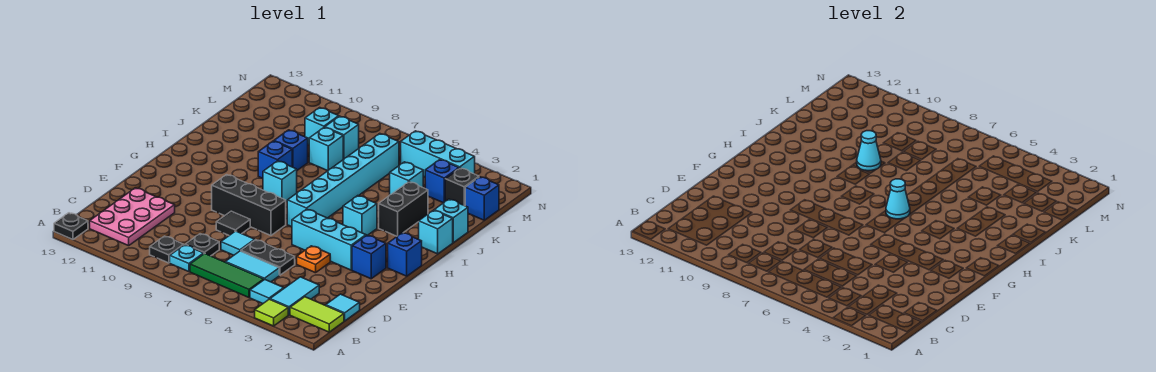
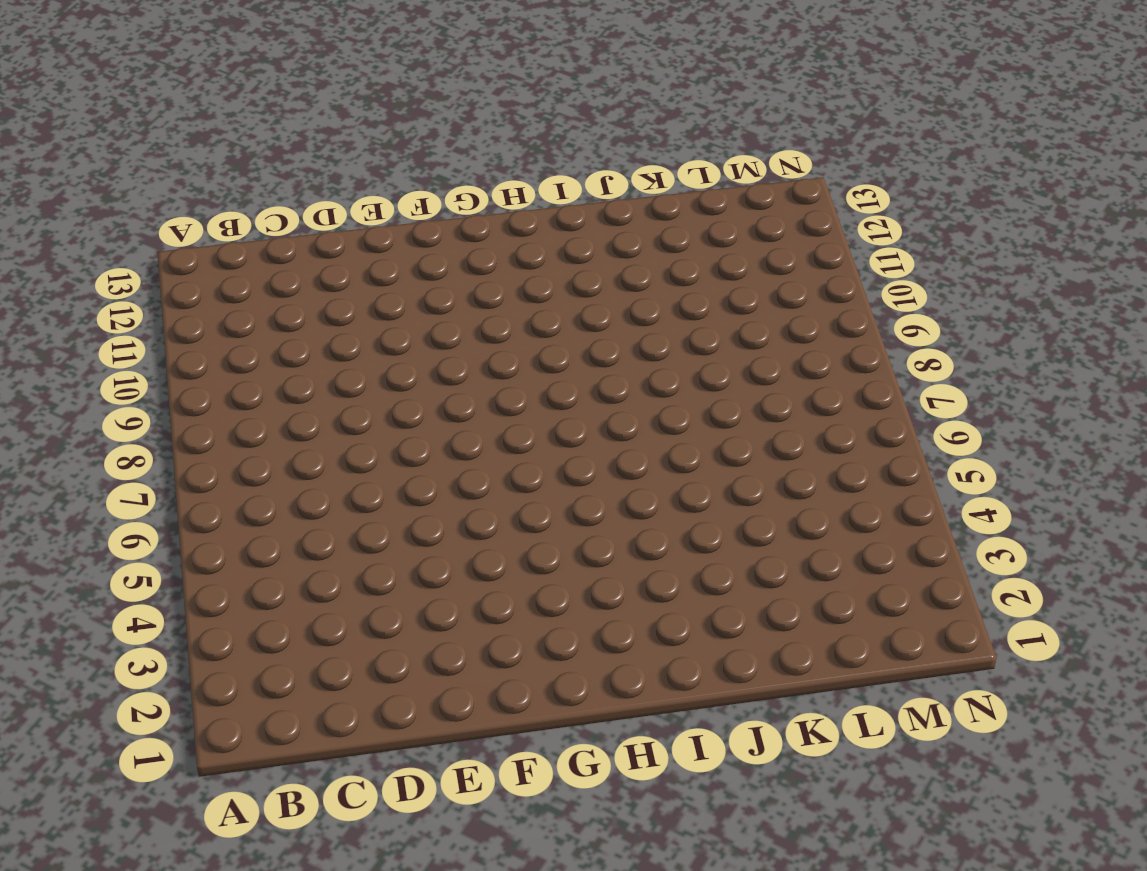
none -> lime 1x1 tile [255,299,288,326]
none -> black 1x1 plate [54,213,88,239]
none -> lime 1x2 tile [290,297,344,332]
none -> cyan 1x2 tile [270,277,319,315]

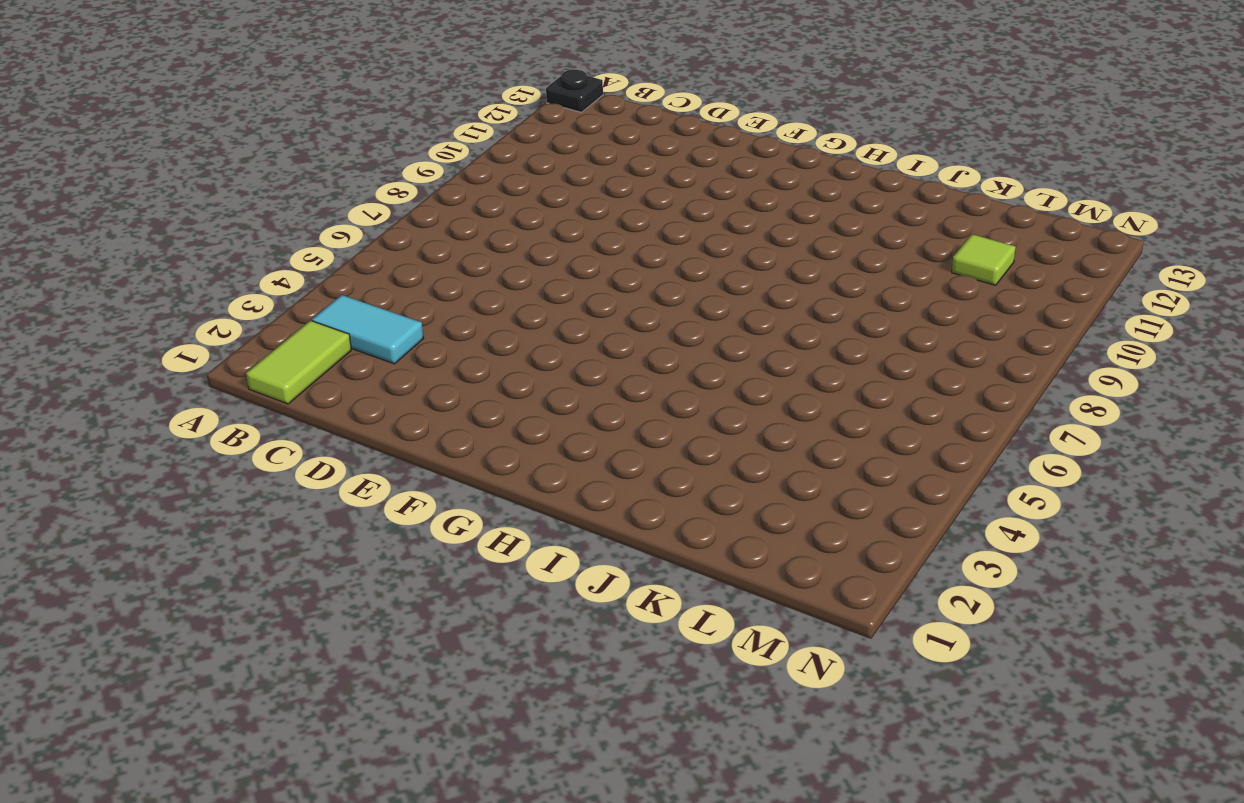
lime 1x1 tile [952,234,1016,285] -> lime 1x1 tile moved to [255,299,288,326]
none -> cyan 1x1 tile [250,280,284,304]
none -> green 1x3 tile [190,253,264,298]
none -> cyan 1x1 plate [170,245,204,272]
none -> black 1x1 plate [150,236,184,263]

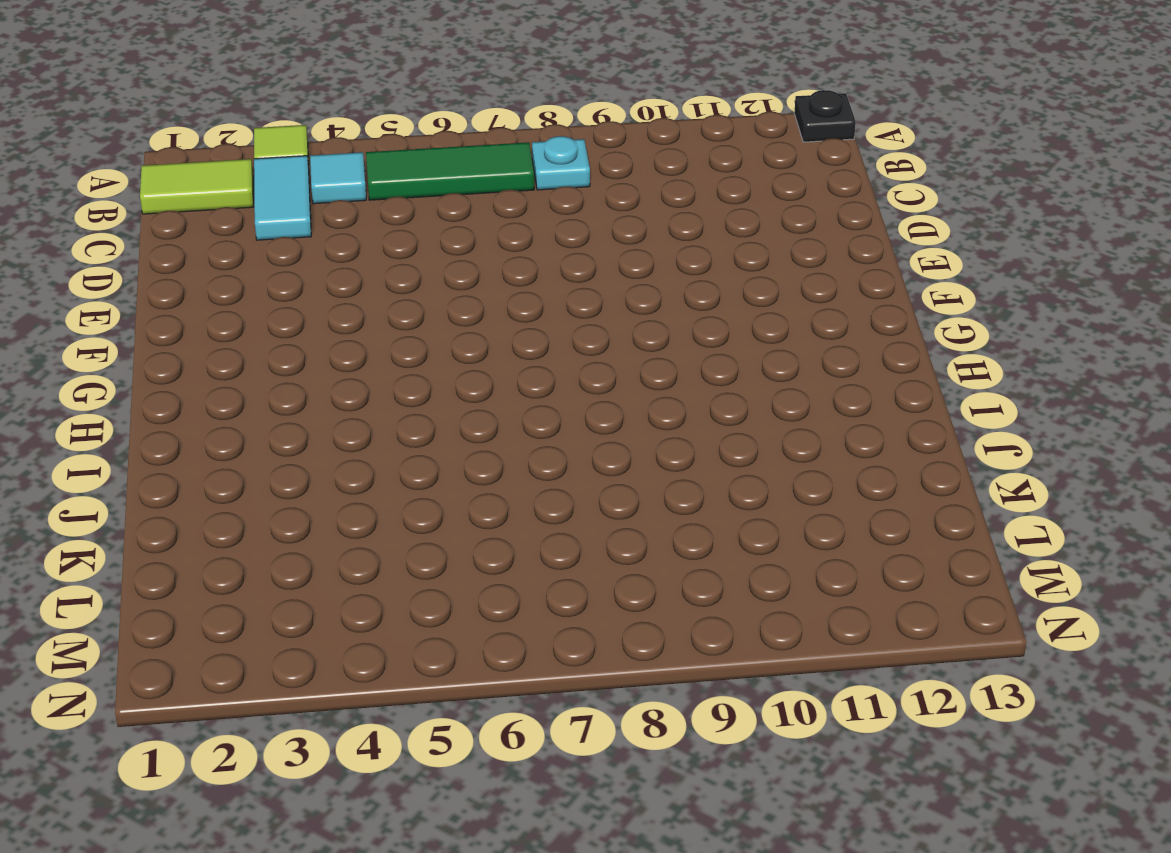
none -> black 1x1 plate [150,236,184,263]
none -> pink 2x3 plate [90,188,175,246]
none -> cyan 1x1 tile [326,294,360,321]
none -> cyan 1x2 tile [226,251,279,282]

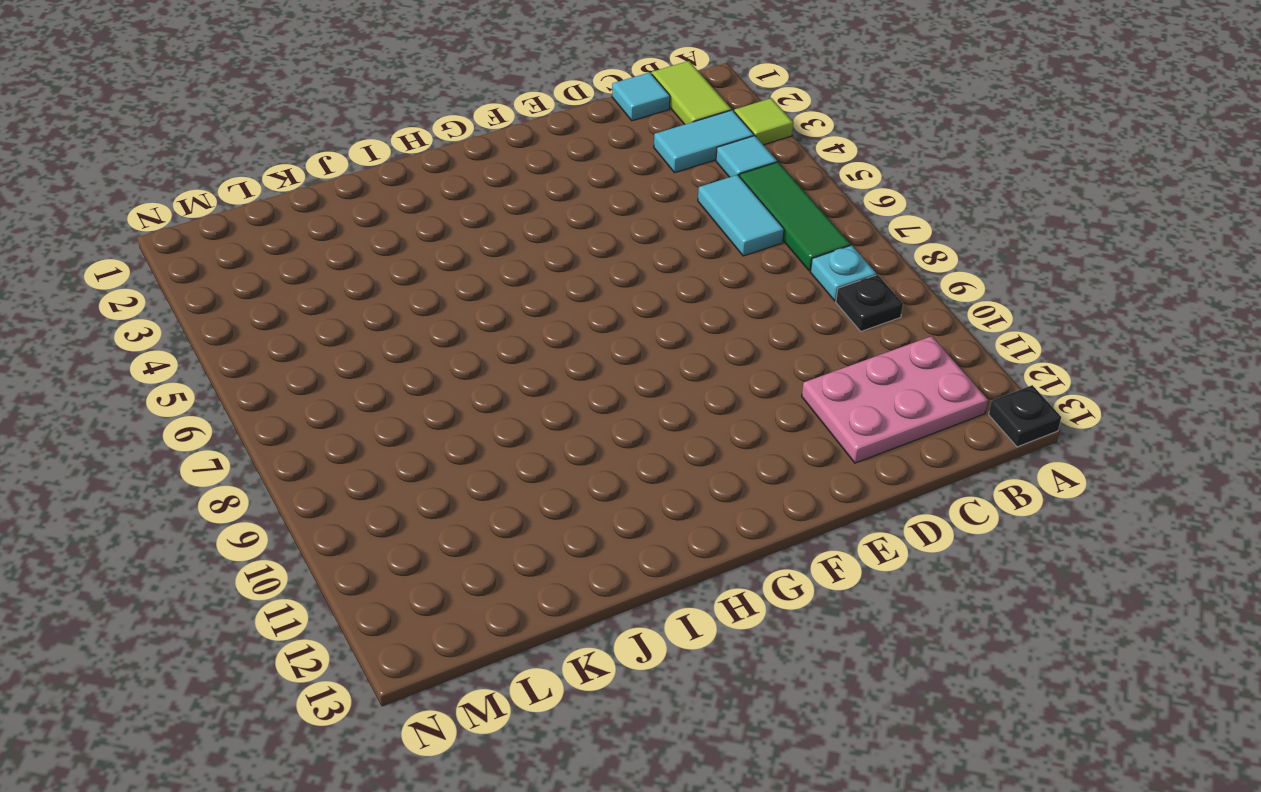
none -> black 1x1 plate [185,234,219,256]
none -> black 1x2 plate [241,240,295,275]
none -> cyan 1x1 tile [221,231,255,255]
none -> orange 1x1 plate [297,246,330,273]

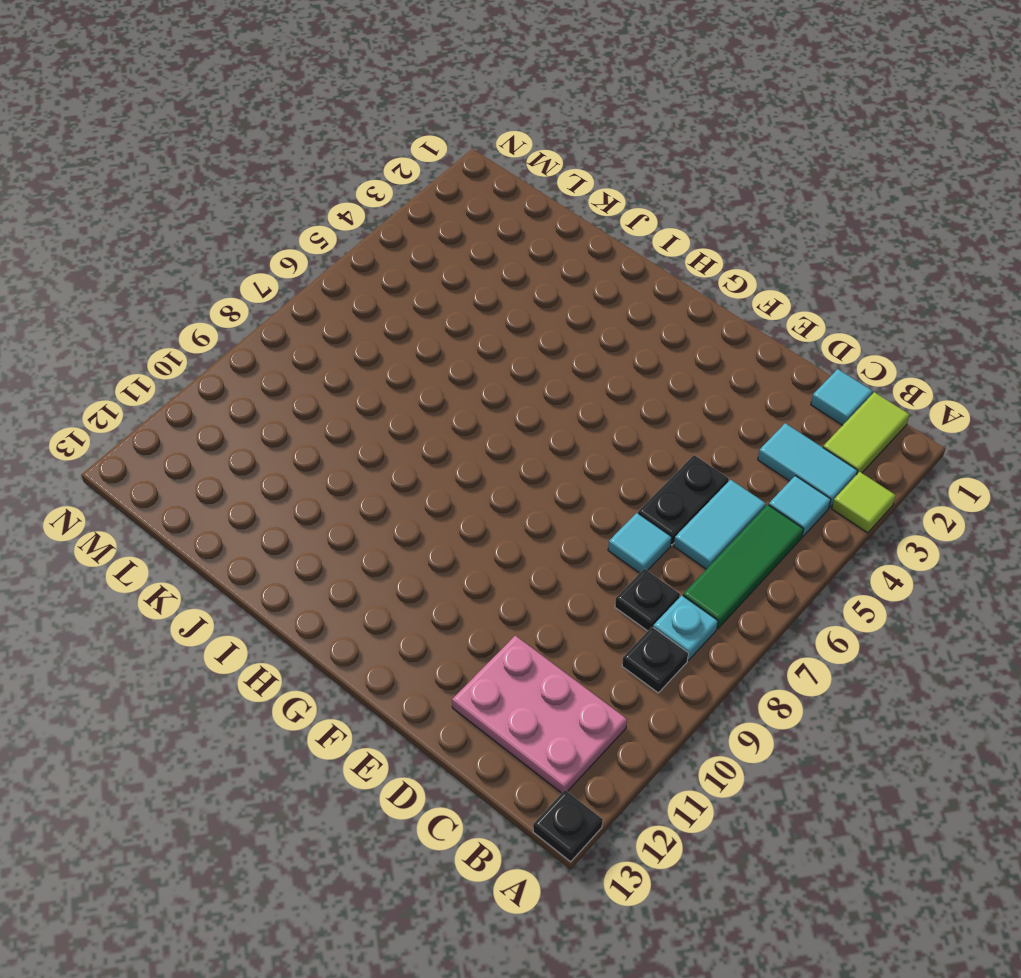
none -> orange 1x1 plate [297,246,330,273]
none -> black 1x1 tile [216,211,250,235]
none -> blue 1x1 brick [352,235,386,279]
none -> cyan 1x3 brick [292,209,366,270]

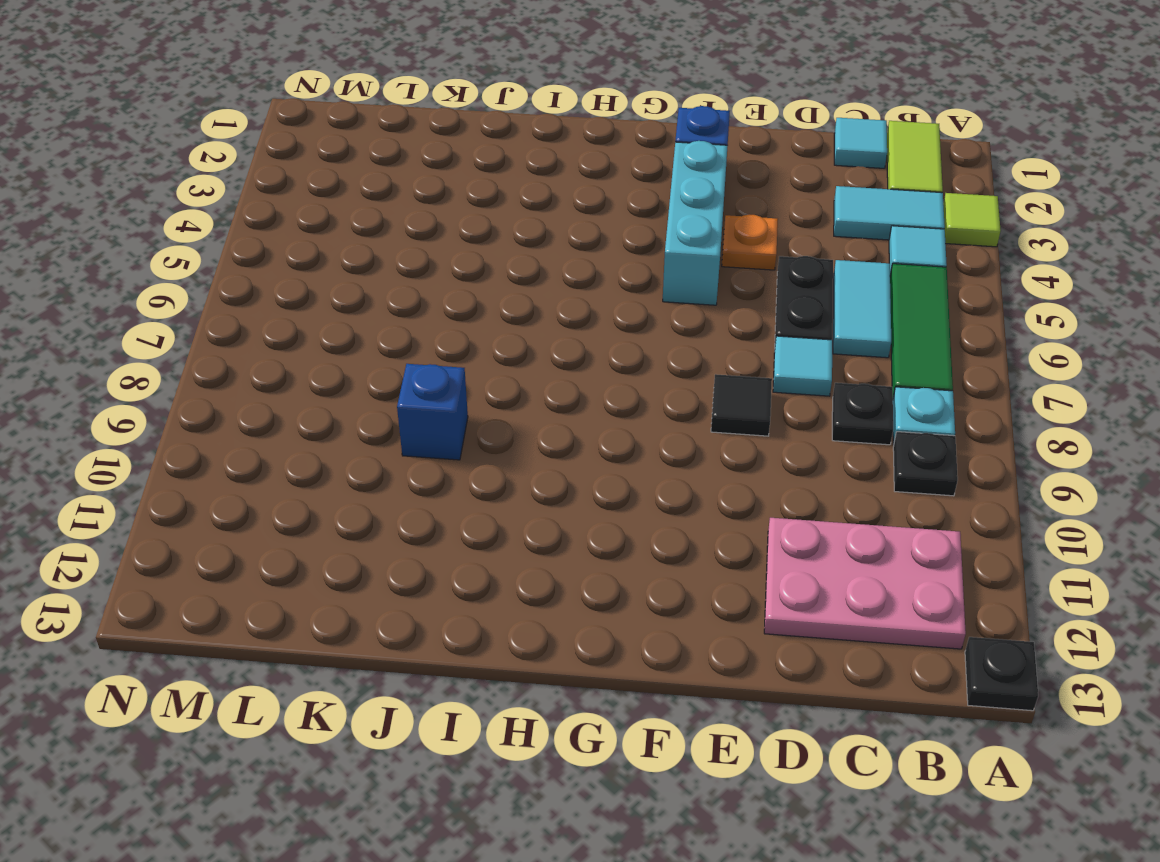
none -> black 1x3 brick [212,175,286,235]
none -> blue 1x1 brick [388,233,422,276]
none -> cyan 1x6 brick [287,134,399,227]
none -> cyan 1x1 brick [343,196,377,235]

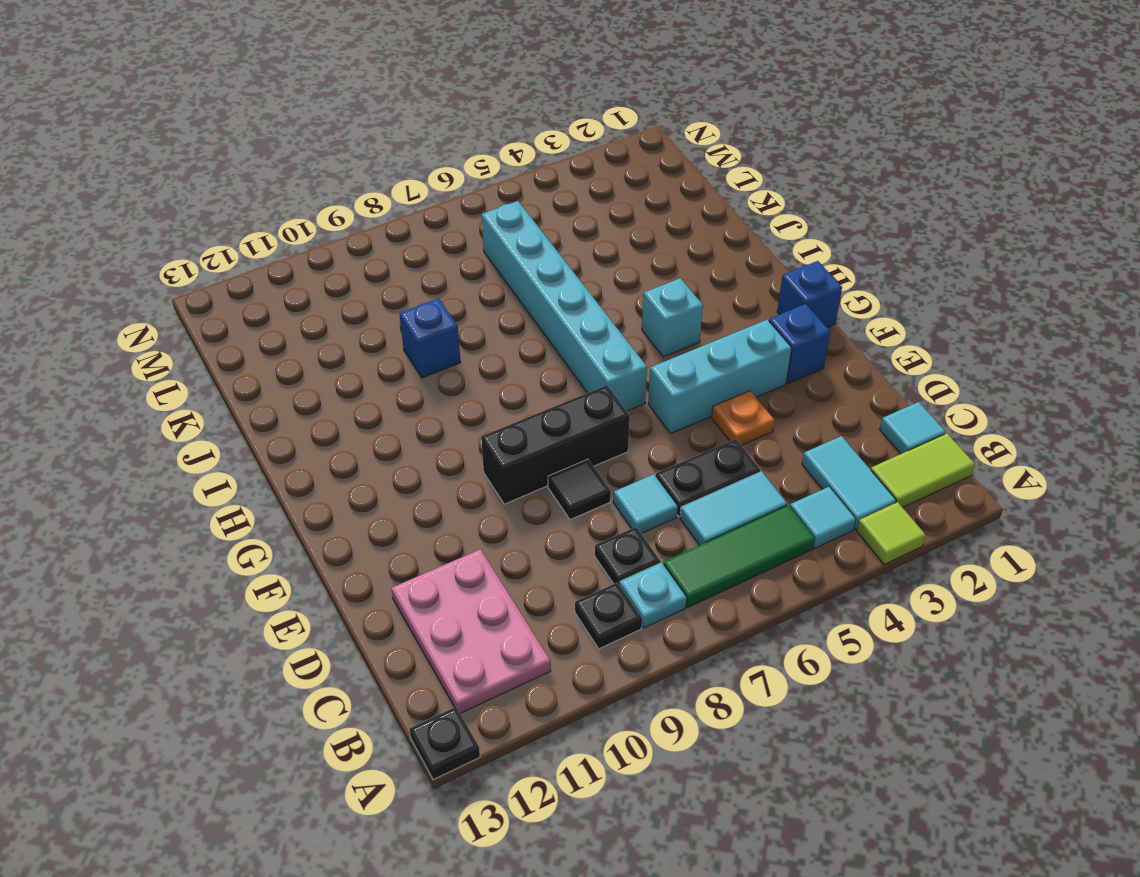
none -> cyan 1x1 brick [263,161,297,201]
none -> cyan 1x1 brick [419,210,453,254]
none -> black 1x2 brick [379,182,428,236]
none -> blue 1x1 brick [258,141,292,179]

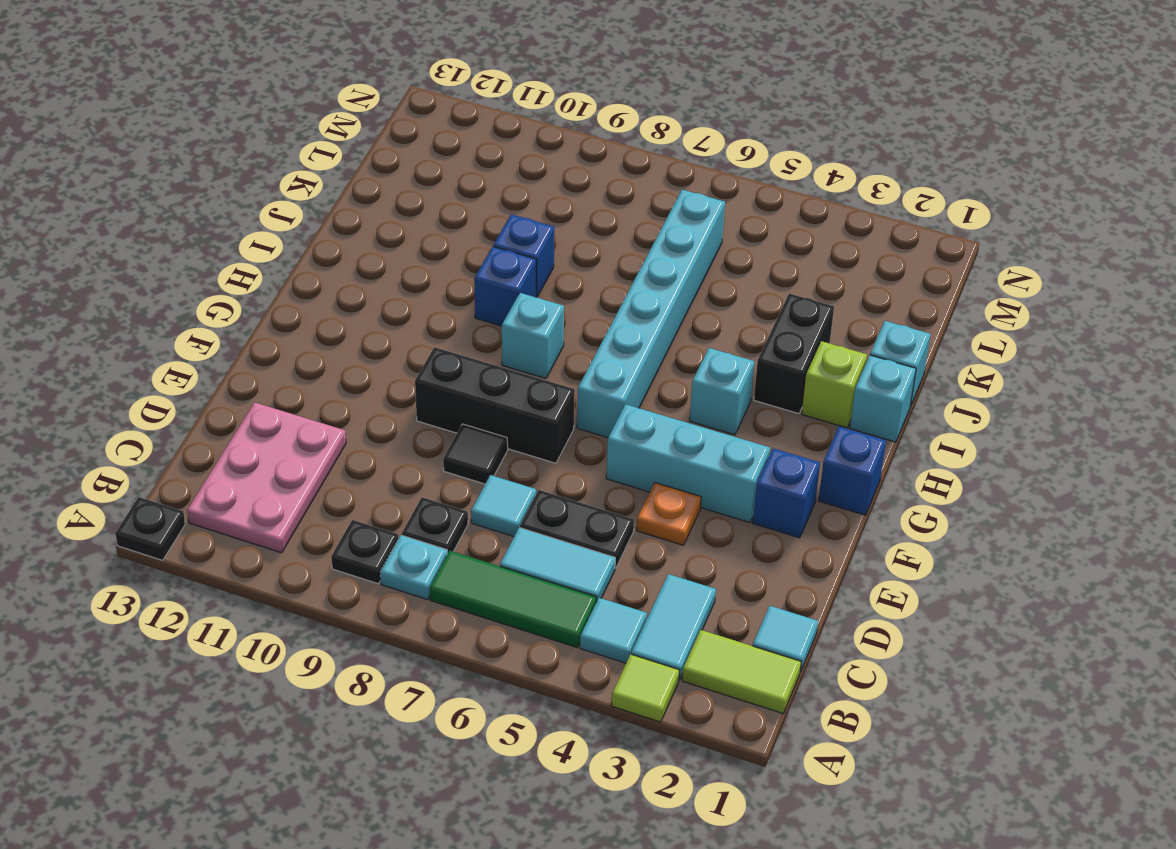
lime 1x1 brick [802,341,867,428] -> none
none -> cyan 1x1 brick [390,162,423,195]
none -> cyan 1x1 brick [309,127,343,171]
none -> blue 1x1 brick [465,177,499,220]
none -> black 1x1 brick [445,168,479,206]

